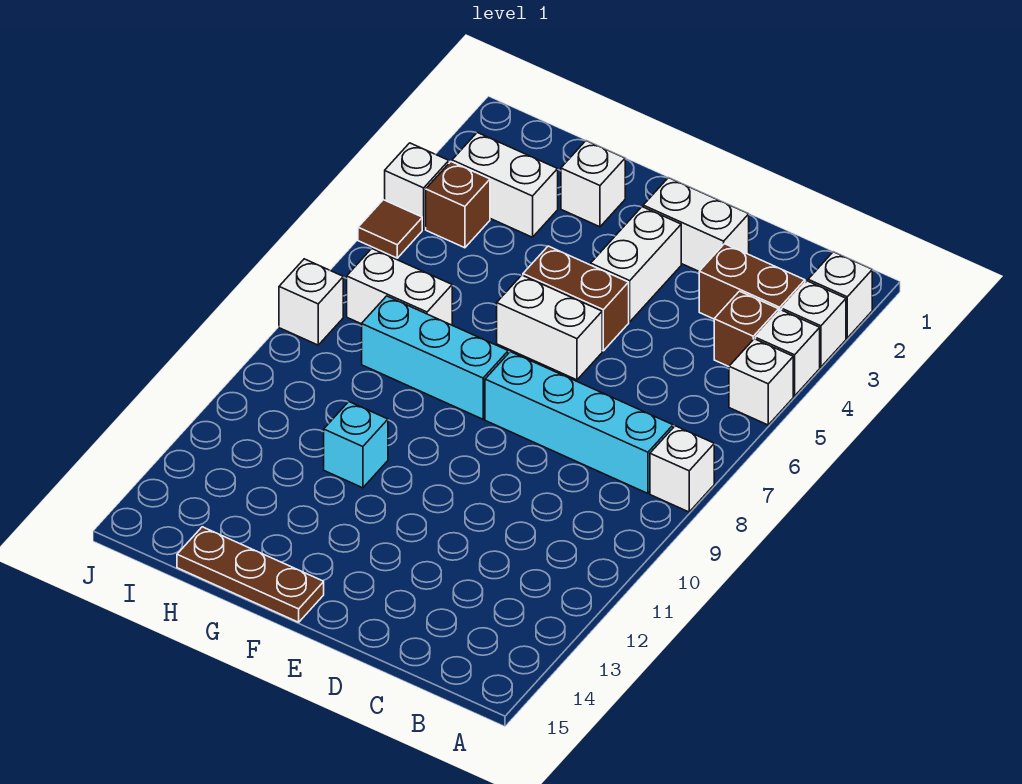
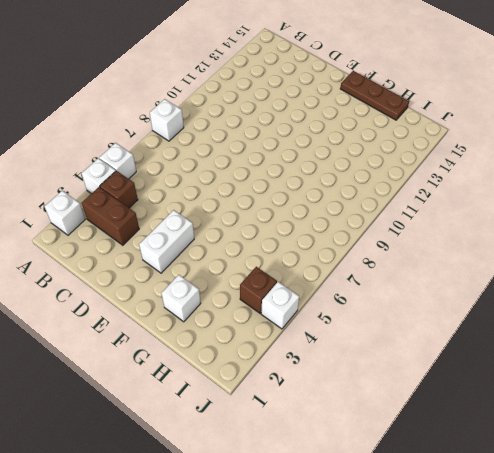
none -> white 1x1 brick [782,281,846,367]
none -> cyan 1x4 brick [485,352,673,493]
none -> white 1x2 brick [643,178,749,271]

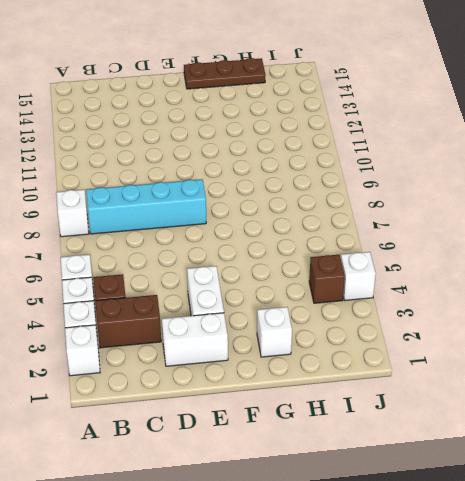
none -> brown 1x2 brick [523,246,629,351]
none -> white 1x2 brick [497,275,602,380]
none -> cyan 1x3 brick [362,296,508,419]

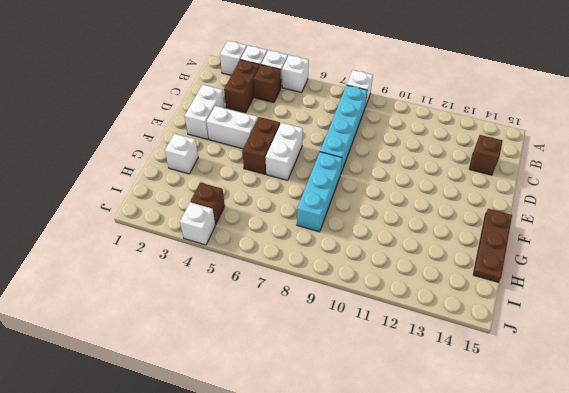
brown 1x1 brick [470,135,503,175] -> none
none -> cyan 1x1 brick [324,402,388,488]
none -> white 1x2 brick [452,133,558,237]
none -> white 1x2 brick [347,249,452,325]

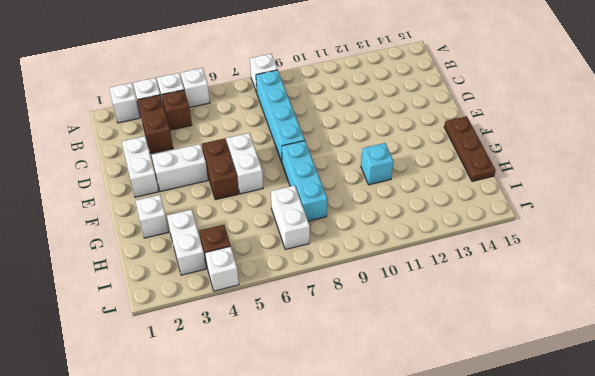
none -> brown 1x1 tile [358,200,422,258]
none -> white 1x1 brick [279,259,343,345]

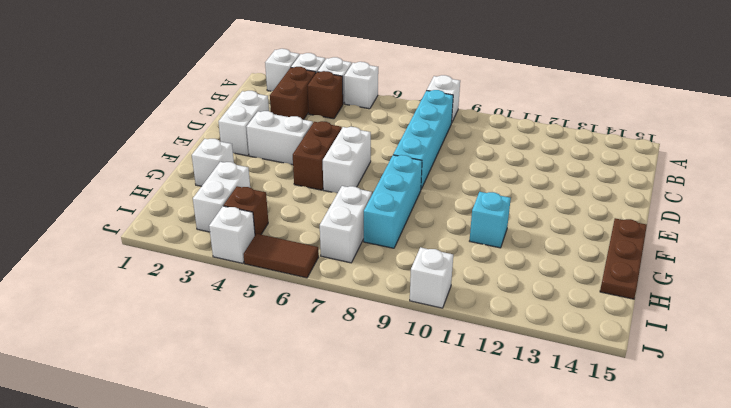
brown 1x2 tile [243,234,319,278] -> brown 1x1 tile [358,200,422,258]
white 1x1 brick [410,247,453,308] -> white 1x1 brick moved to [279,259,343,345]

